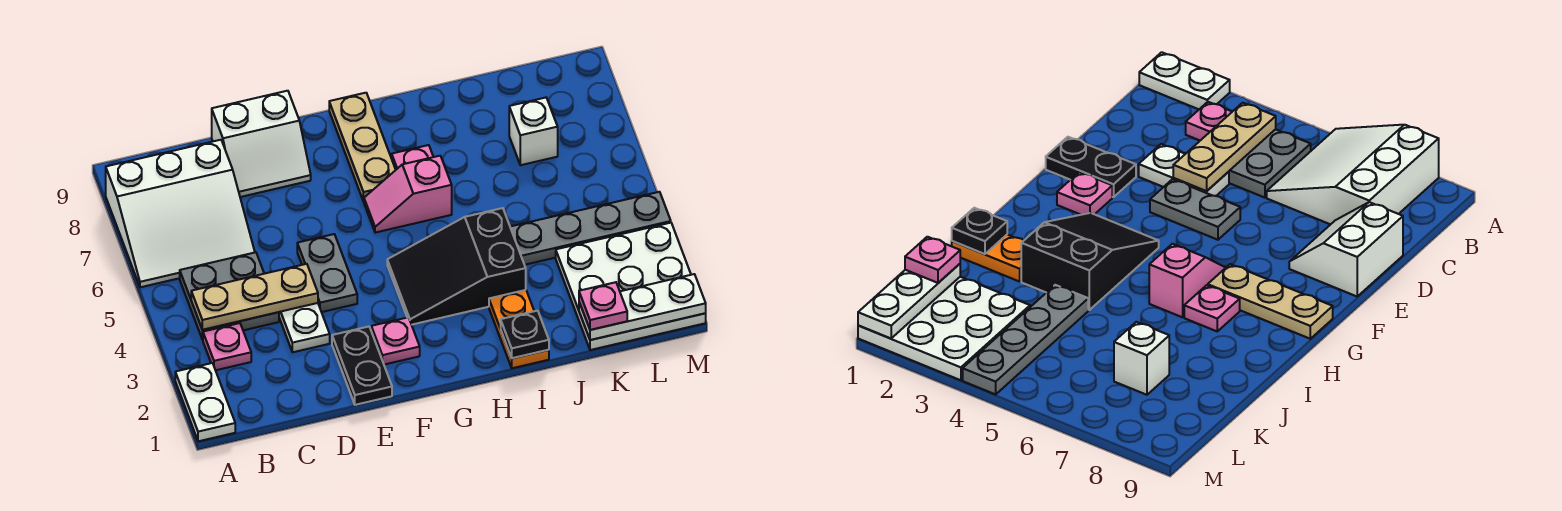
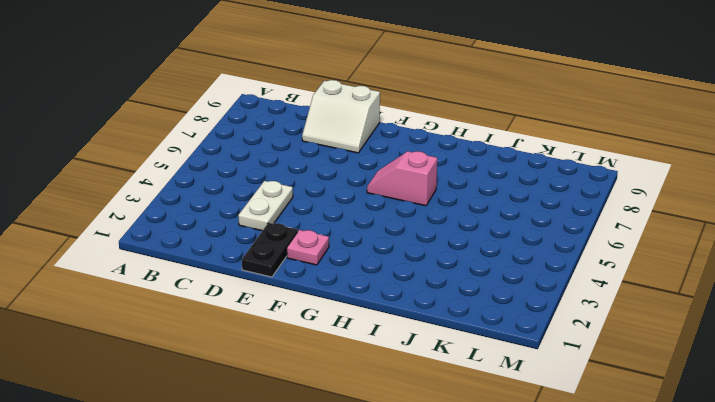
none -> white 1x2 plate [175,363,235,441]
none -> white 3x3 slope [106,140,255,287]
none -> pink 1x1 plate [203,323,251,370]

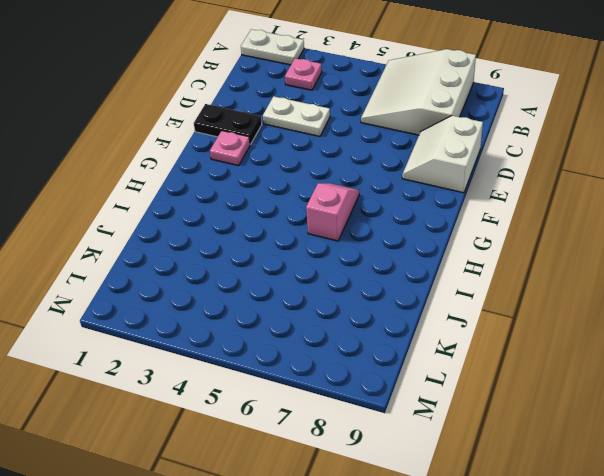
none -> grey 2x2 plate [180,252,279,340]
none -> grey 1x2 plate [297,234,357,312]
none -> black 2x3 slope [387,208,526,325]

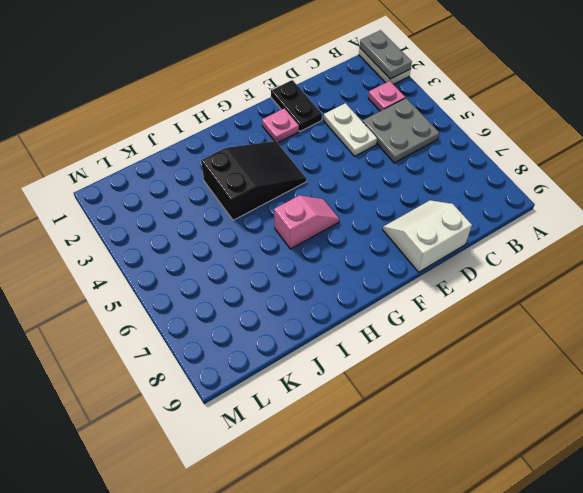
grey 1x2 plate [360,30,412,79] -> grey 1x2 plate moved to [297,234,357,312]
none -> white 3x3 slope [106,140,255,287]
none -> tan 1x3 plate [329,93,396,202]
none -> pink 1x1 plate [392,145,433,169]

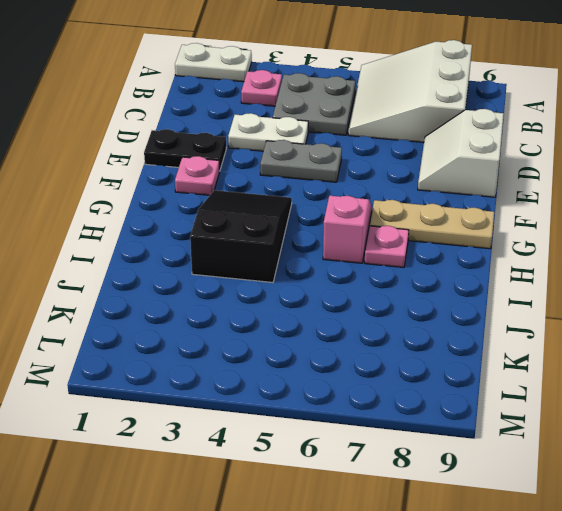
none -> orange 1x2 plate [489,290,549,368]
none -> grey 1x4 plate [510,192,671,265]
none -> white 3x3 plate [556,223,706,350]

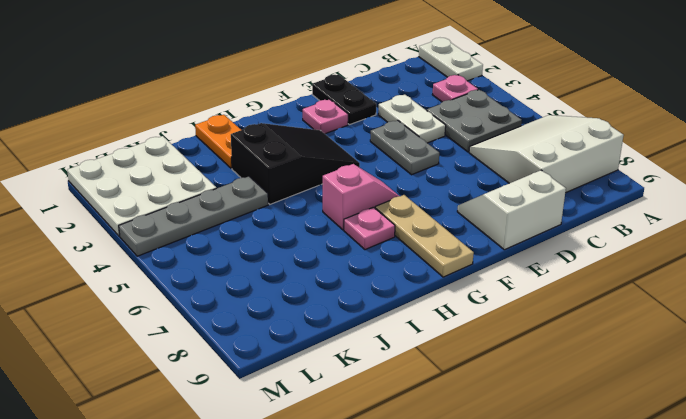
none -> white 1x1 brick [509,98,558,165]
none -> tan 1x3 plate [191,264,318,330]
none -> black 1x1 plate [501,311,549,358]

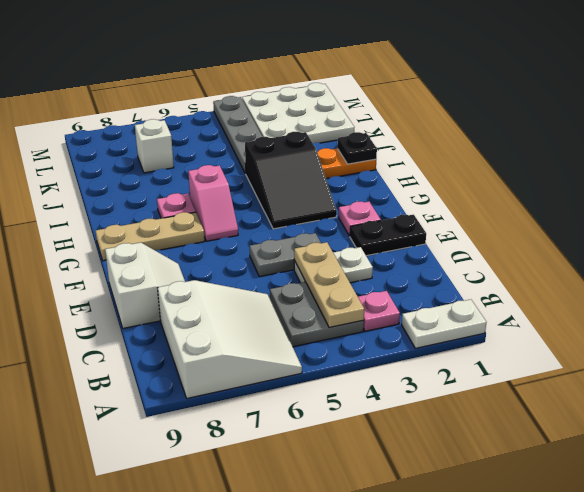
none -> white 1x3 plate [579,274,706,340]
none -> pink 1x1 plate [579,282,627,330]

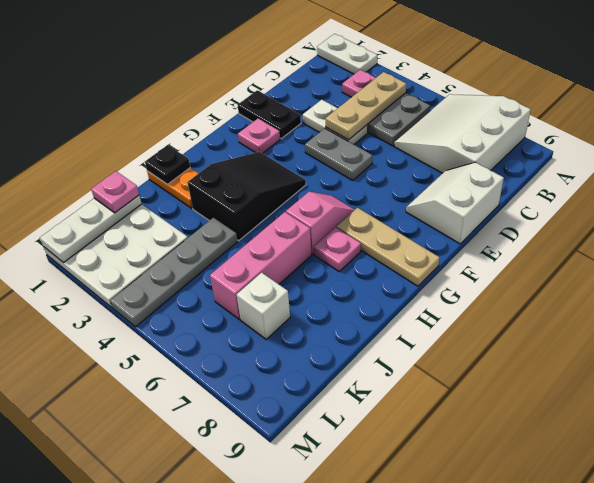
pink 1x3 brick [210,212,312,320] -> none

